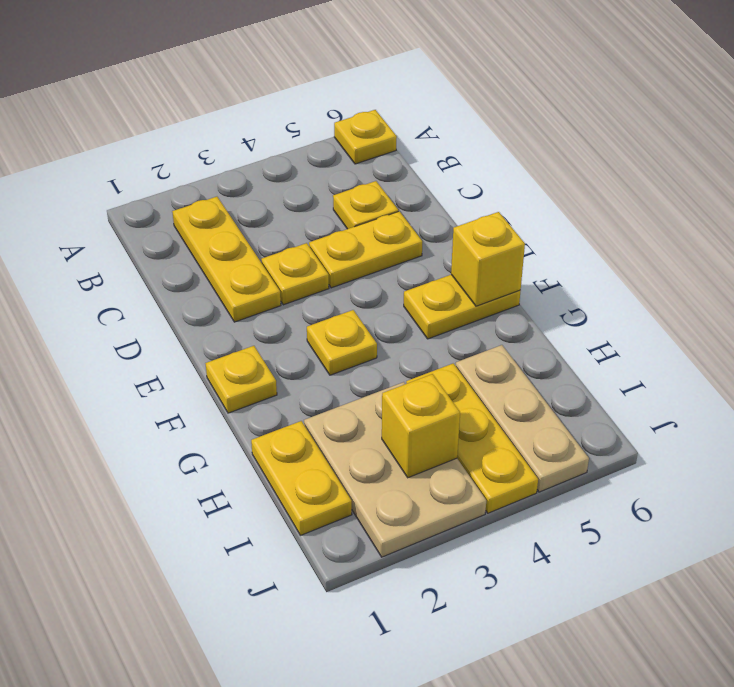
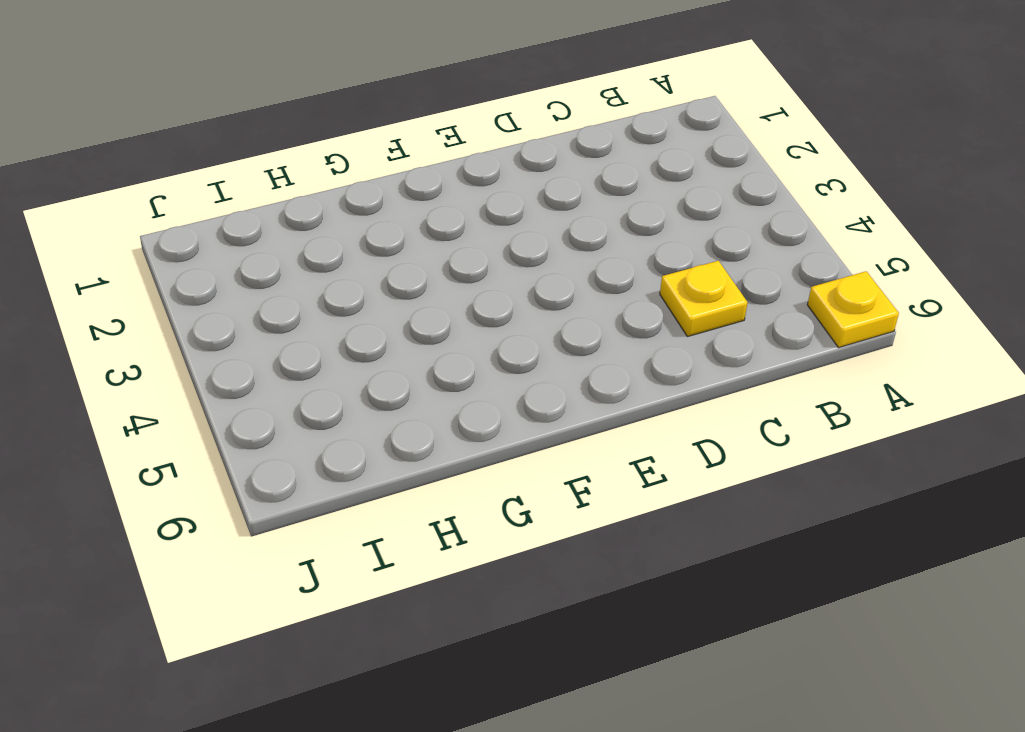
none -> yellow 1x3 plate [172,197,281,322]
none -> yellow 1x1 plate [261,243,329,305]
none -> yellow 1x2 plate [309,211,422,288]

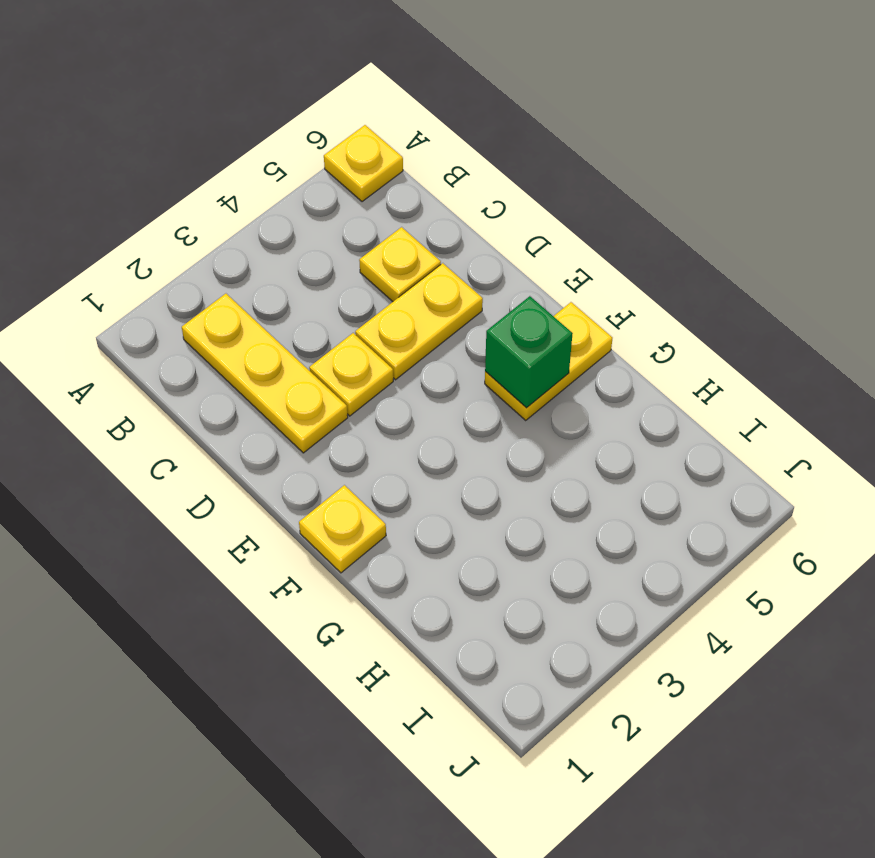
green 1x1 brick [485,296,573,408] -> none
none -> yellow 1x1 plate [307,310,377,375]
none -> yellow 1x2 plate [251,421,352,535]
none -> tan 2x3 plate [304,382,486,557]

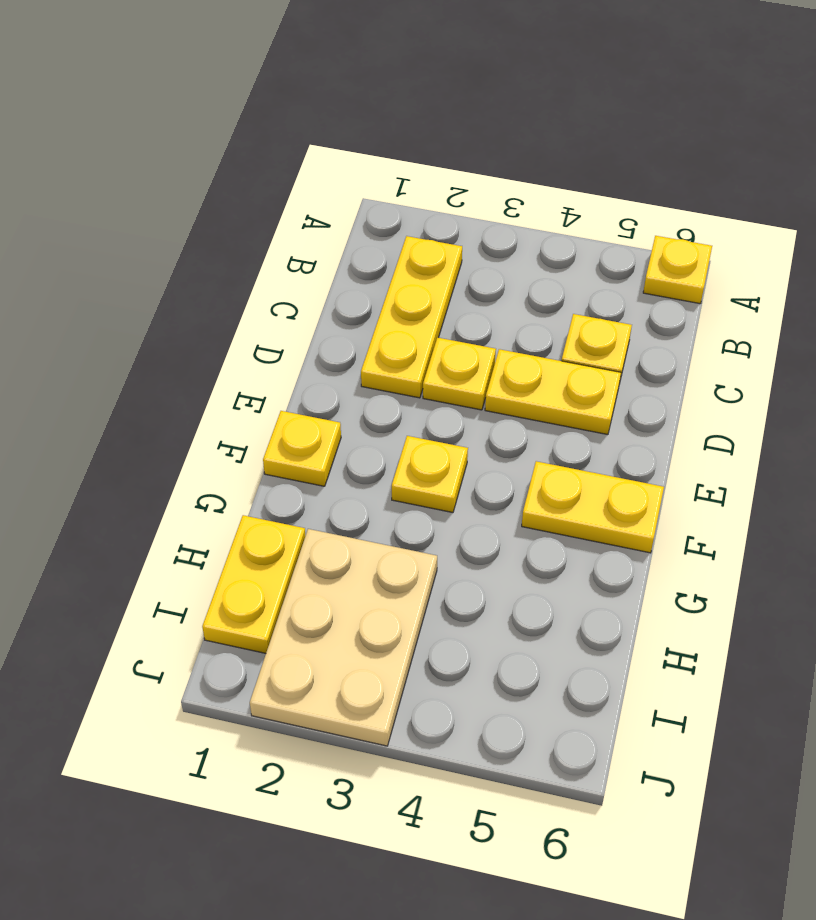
none -> yellow 1x3 plate [406,363,538,513]
none -> tan 1x3 plate [456,345,589,492]
none -> yellow 1x1 brick [451,212,525,306]

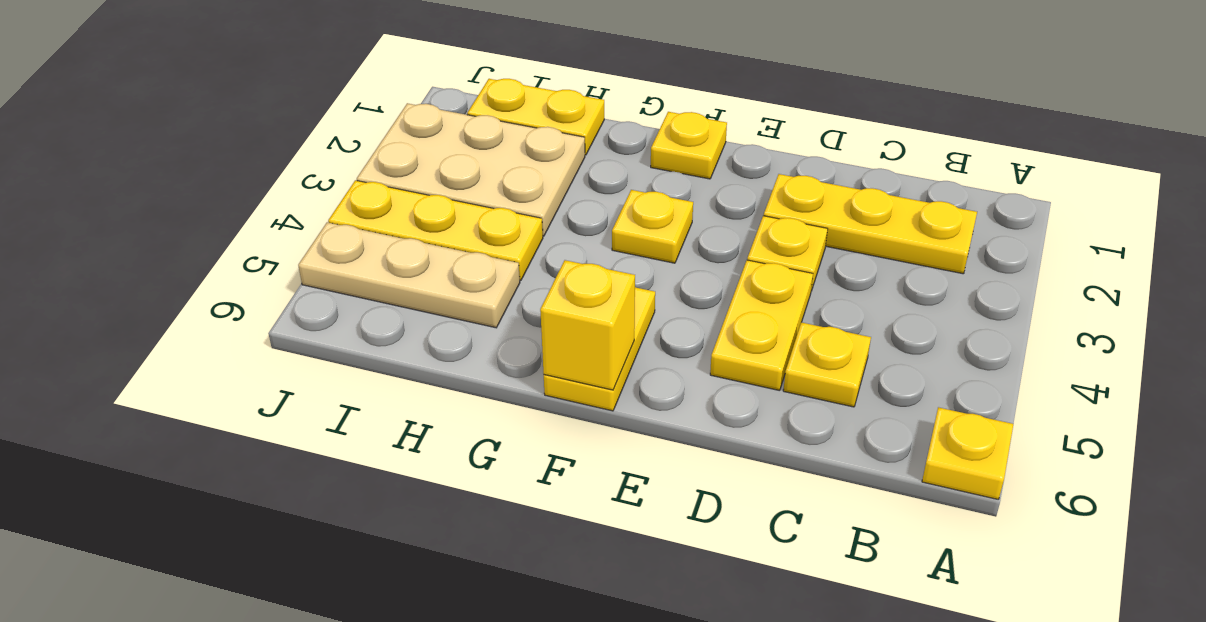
none -> yellow 1x1 brick [382,374,460,478]

